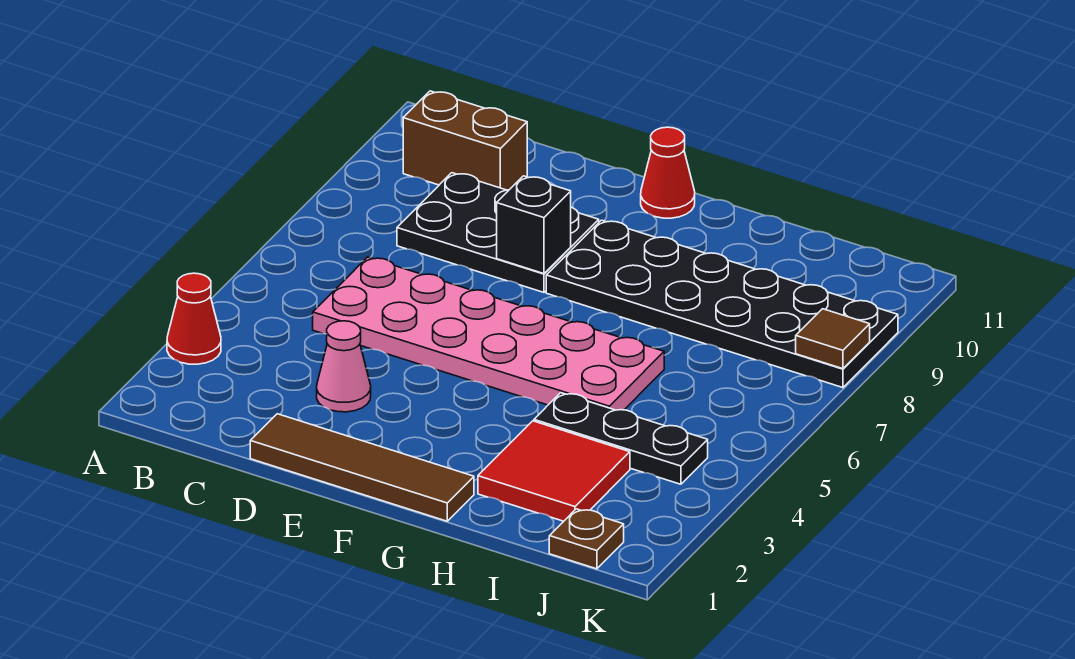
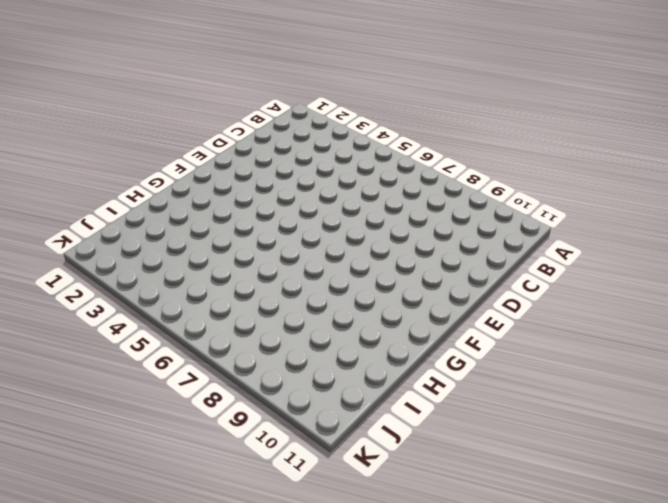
none -> red 1x1 cone [167,273,221,364]
none -> brown 1x2 brick [403,91,527,190]
none -> pink 2x6 plate [313,257,664,410]

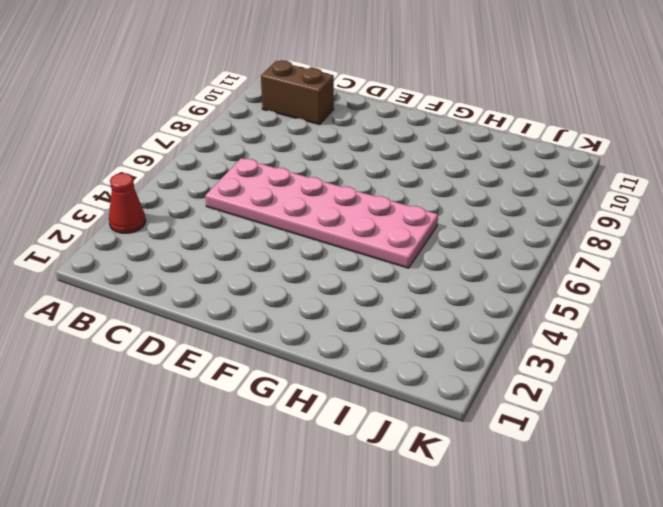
none -> black 2x3 plate [397,173,599,292]
none -> brown 1x4 tile [250,414,474,521]
none -> pink 1x1 cone [317,321,371,412]

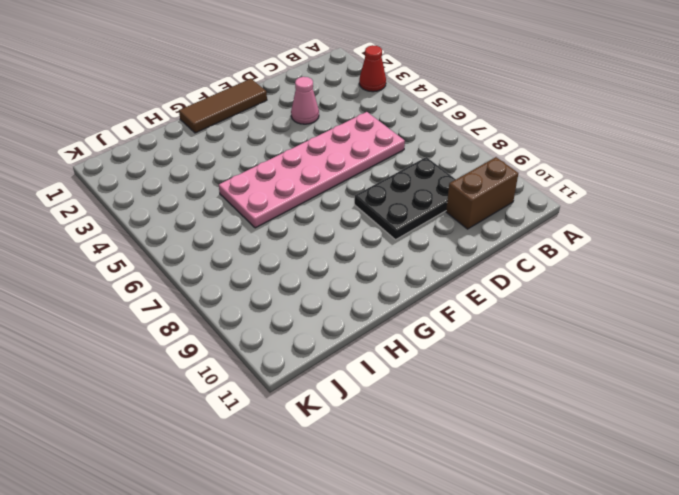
brown 1x3 tile [179,79,267,133] -> brown 1x4 tile [250,414,474,521]
none -> black 2x6 plate [546,220,898,388]
none -> red 1x1 cone [641,127,695,218]
none -> red 2x2 tile [478,421,630,521]

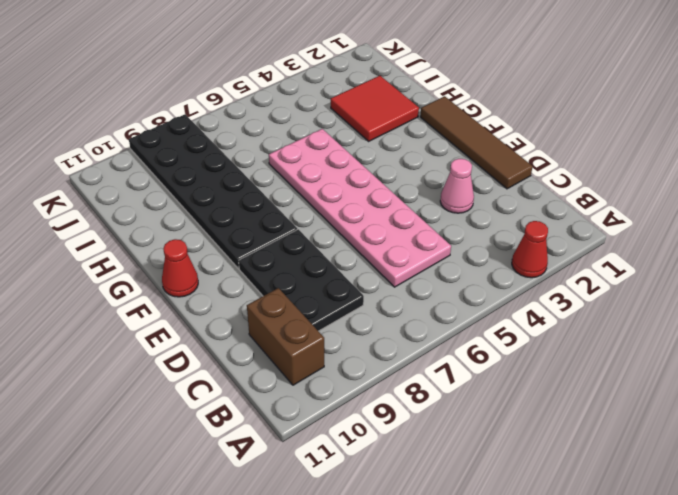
none -> black 1x3 plate [534,393,708,484]
none -> brown 1x1 plate [549,509,624,569]
none -> black 1x1 brick [497,176,571,274]

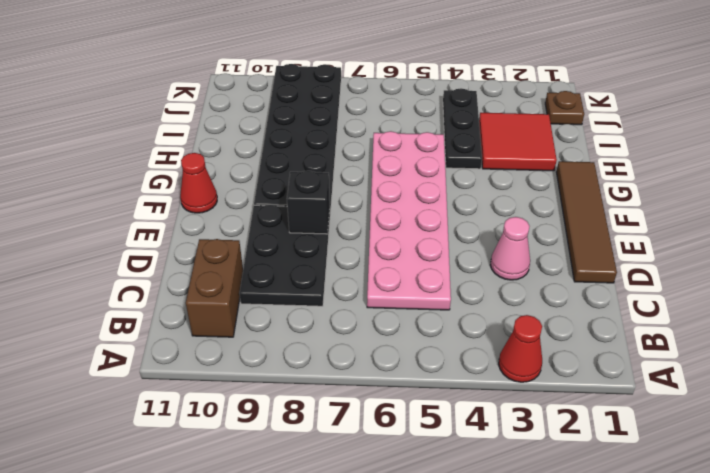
none -> brown 1x1 tile [796,309,870,369]

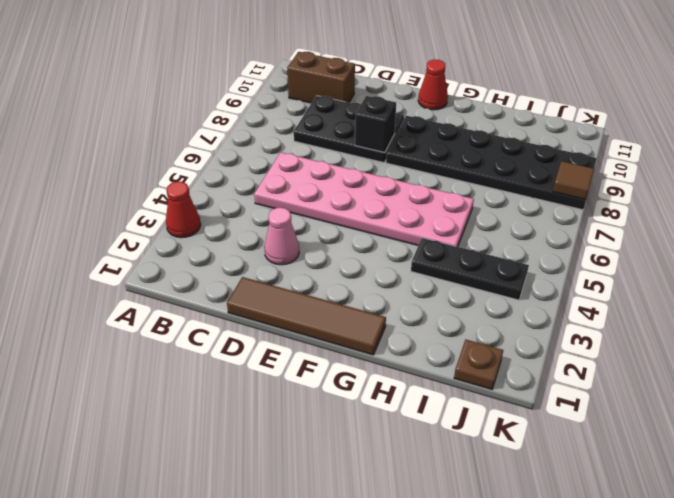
none -> red 2x2 tile [478,421,630,521]

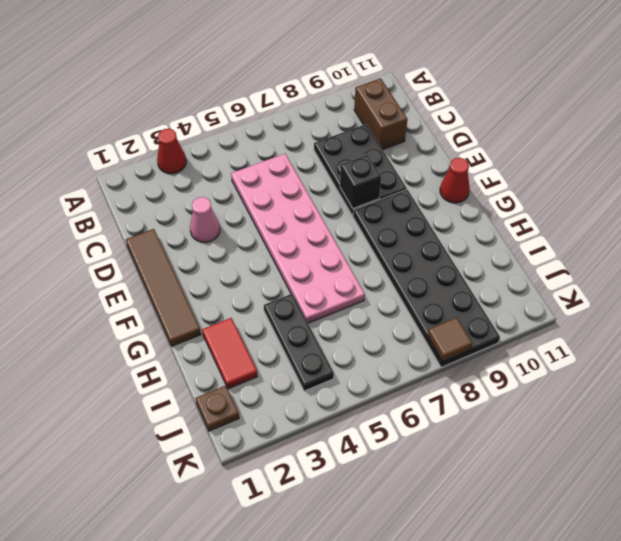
red 1x2 tile [202,318,258,389] -> red 2x2 tile [478,421,630,521]

